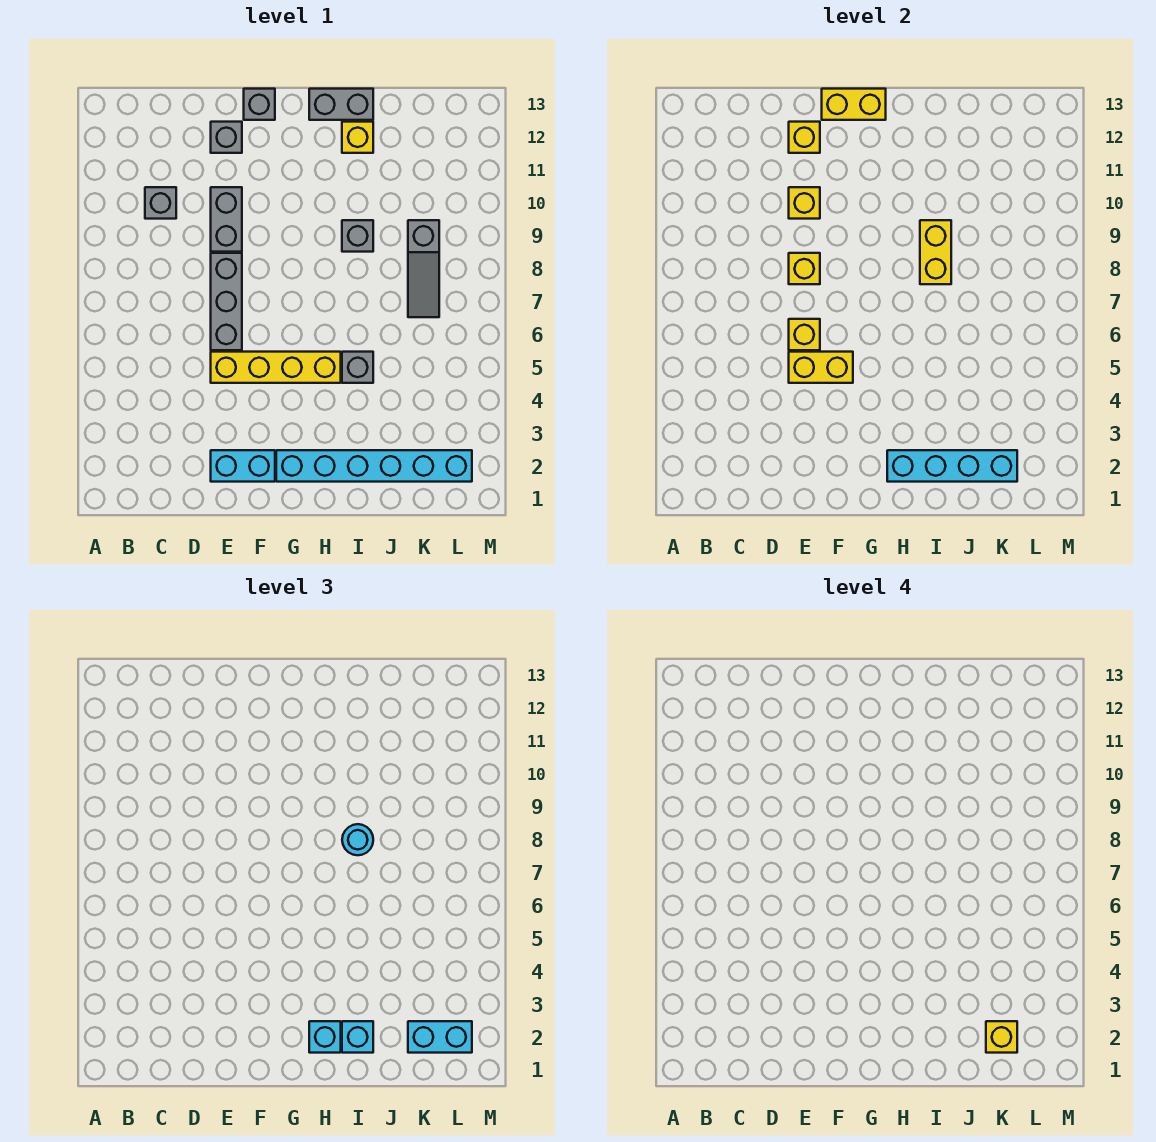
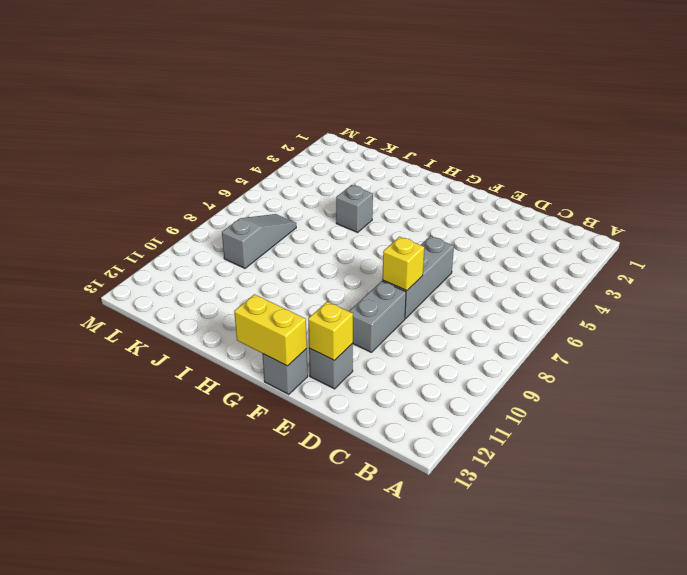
none -> grey 1x1 brick [145,187,176,219]
none -> cyan 1x2 brick [211,450,275,482]
none -> yellow 1x4 brick [211,352,341,383]

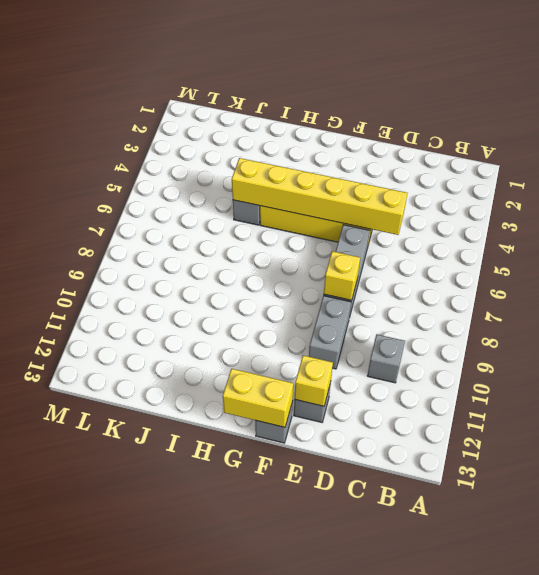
yellow 1x6 brick [232,158,407,235] -> yellow 1x2 brick [789,352,853,383]
none -> cyan 1x2 brick [211,450,275,482]
none -> cyan 1x6 brick [276,450,472,482]
none -> grey 1x2 brick [309,89,373,120]

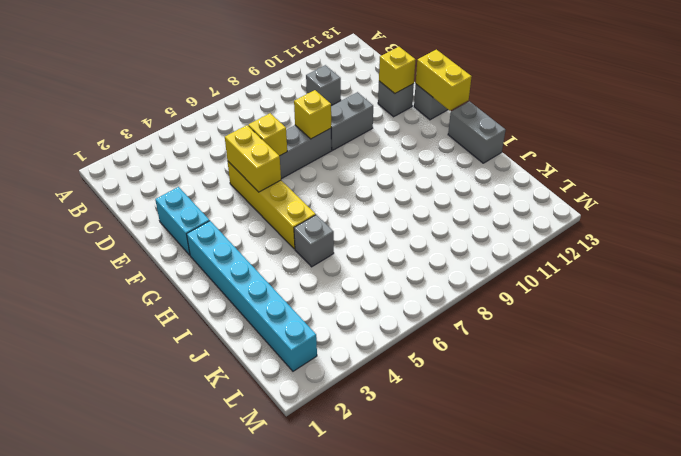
none -> grey 1x1 brick [342,220,373,252]
none -> yellow 1x1 brick [342,122,373,153]
none -> grey 1x3 slope [408,220,439,317]

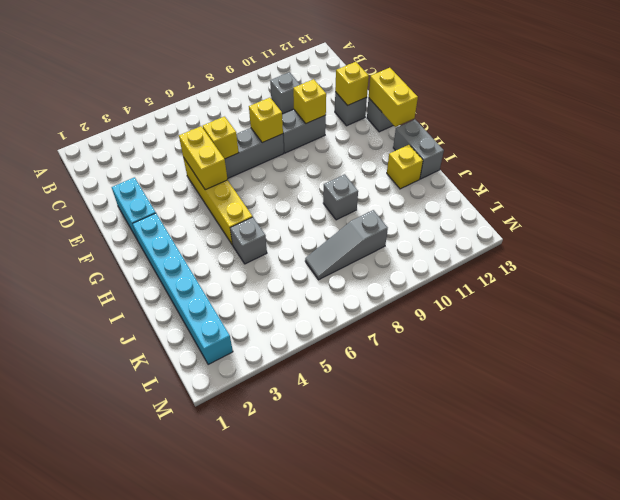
none -> cyan 1x4 brick [887,450,1017,482]
none -> yellow 1x2 brick [920,220,951,284]
none -> cyan 1x1 brick [309,1021,341,1053]

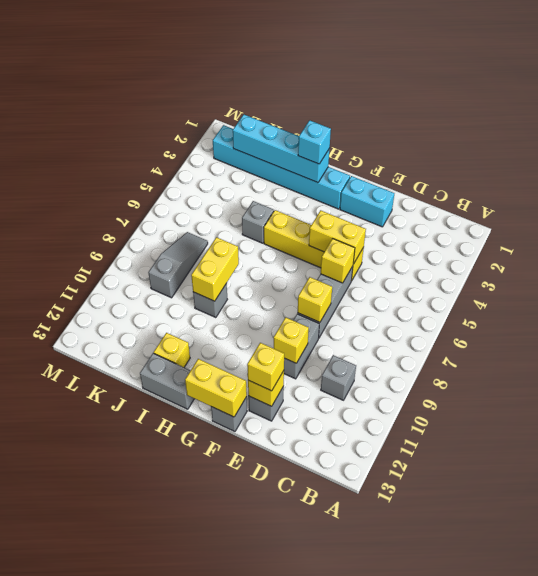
yellow 1x1 brick [247,343,284,391] -> yellow 1x1 brick moved to [986,1021,1017,1053]
none -> cyan 1x1 brick [342,1021,373,1053]
none -> cyan 1x1 round brick [342,824,373,855]
none -> cyan 1x2 brick [408,1021,472,1053]

